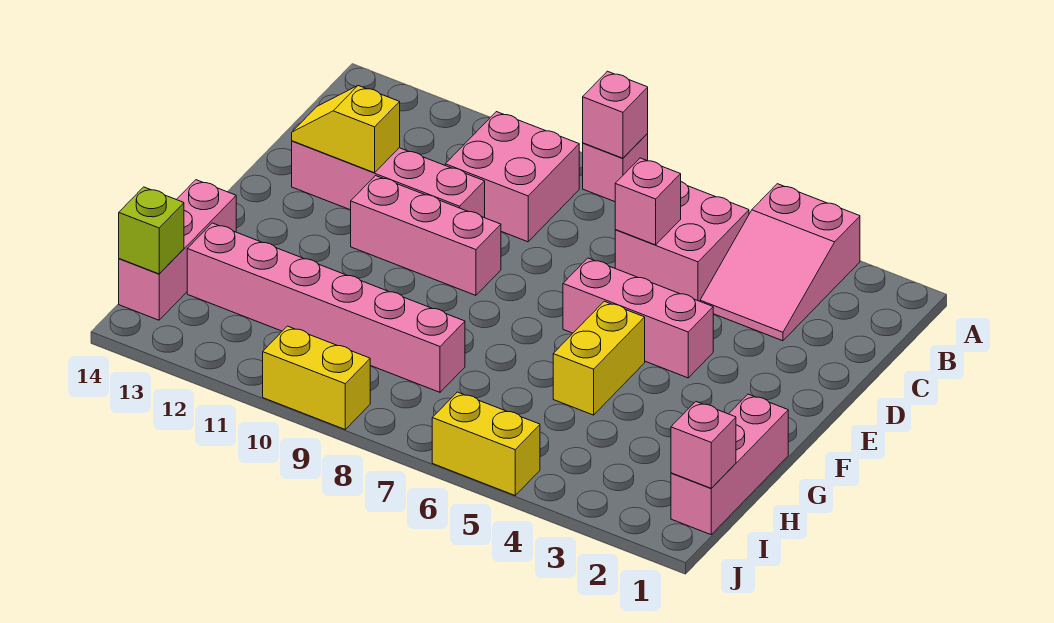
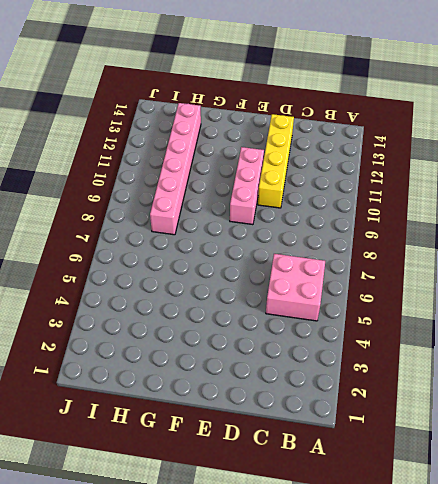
yellow 1x4 brick [258,114,294,208] -> pink 1x4 brick [292,141,485,218]
none -> pink 2x3 slope [700,184,860,341]
none -> pink 1x1 brick [583,134,648,202]
none -> pink 2x2 brick [445,112,579,242]

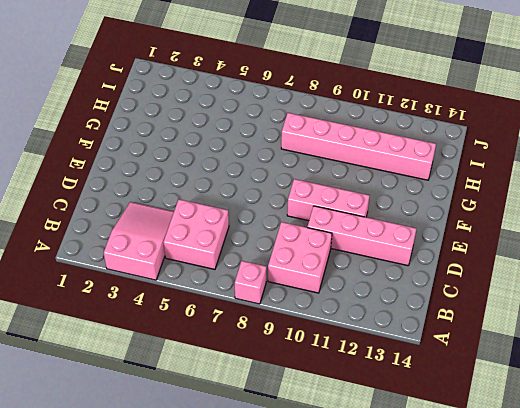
none -> pink 1x3 brick [563,258,713,378]
none -> yellow 1x2 brick [553,301,645,415]
none -> pink 1x3 brick [671,394,788,535]

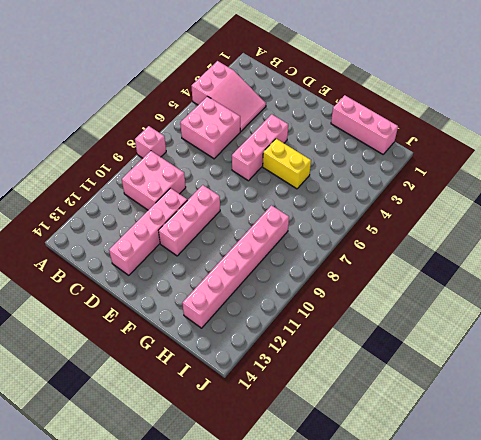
none -> pink 1x3 brick [119,180,236,320]
none -> yellow 1x2 brick [432,392,540,495]
none -> yellow 1x2 brick [263,326,370,429]

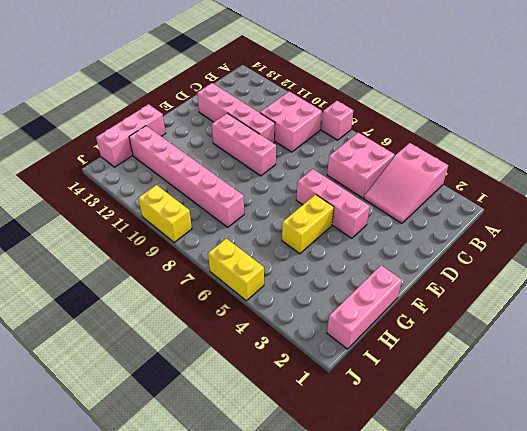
none -> pink 1x1 brick [583,71,648,158]
none -> pink 1x1 brick [615,158,681,245]
none -> yellow 1x2 slope [292,86,400,173]

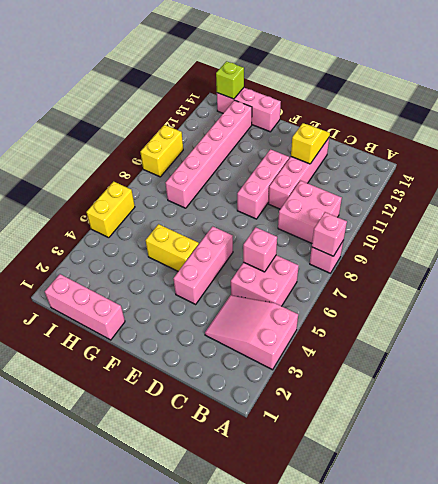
none -> pink 1x1 brick [671,402,736,488]

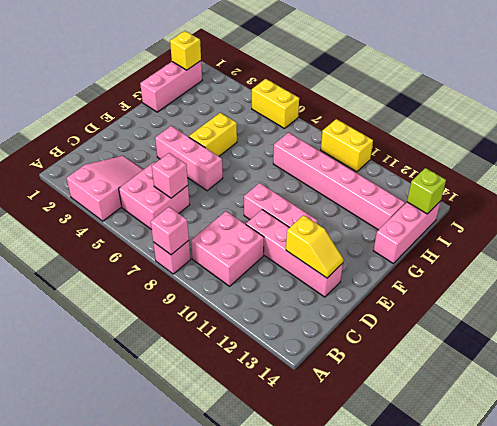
yellow 1x1 brick [170,31,201,70] -> pink 1x1 brick [671,402,736,488]

